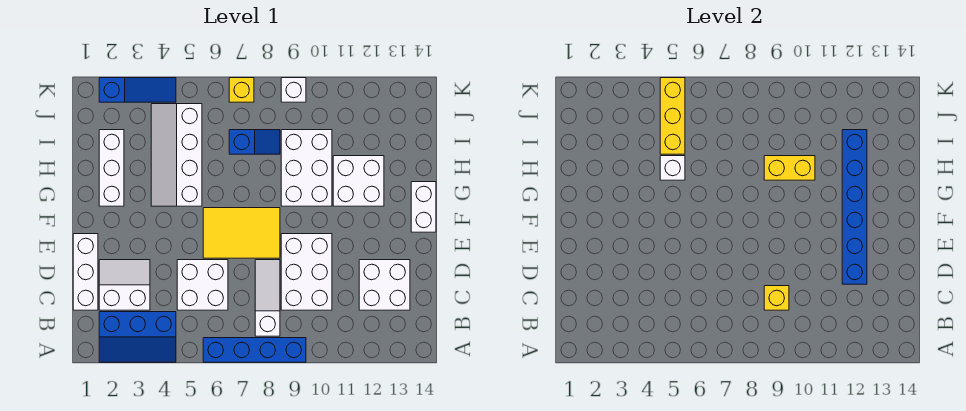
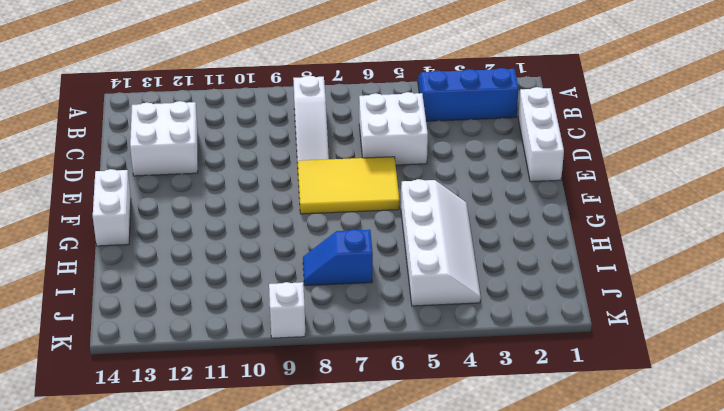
none -> blue 1x4 brick [203,338,306,362]
none -> white 2x2 slope [99,260,150,310]
none -> white 2x3 brick [281,234,332,310]

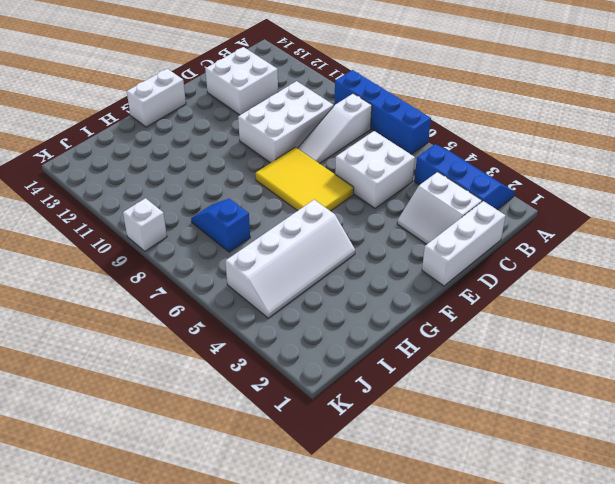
none -> white 1x3 brick [99,130,124,206]
none -> white 2x3 brick [281,130,332,206]
none -> white 2x2 brick [333,156,384,206]

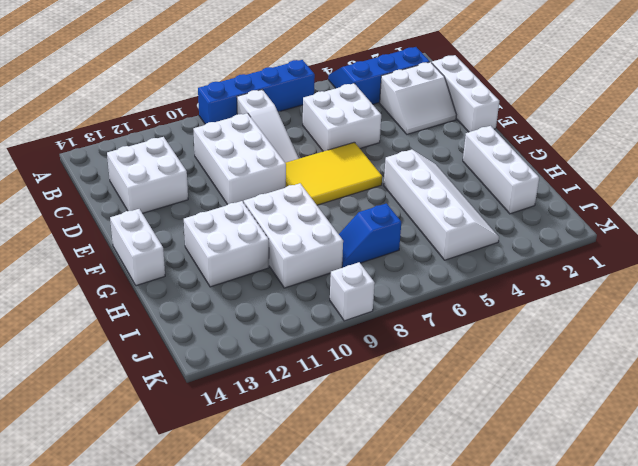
none -> blue 1x3 slope [99,78,176,102]
none -> yellow 1x1 brick [229,78,254,102]
none -> yellow 1x1 brick [764,286,789,310]

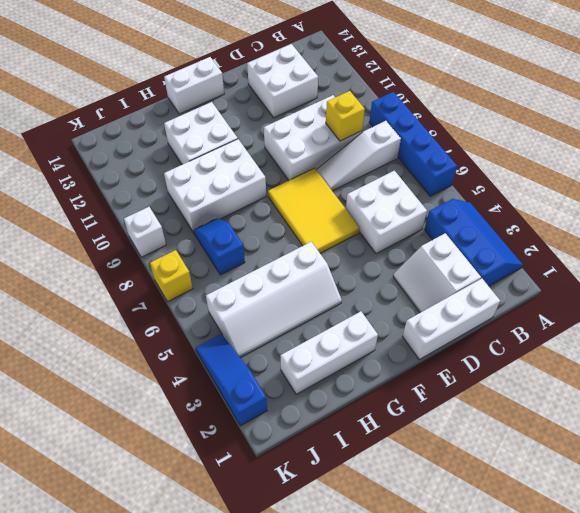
none -> blue 1x6 brick [842,130,867,284]
none -> white 1x1 brick [660,156,685,180]
none -> yellow 1x2 brick [764,156,815,180]

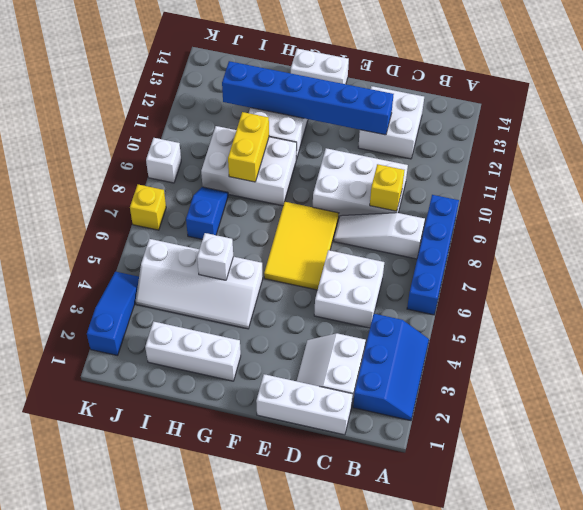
none -> yellow 1x3 brick [660,78,685,154]

